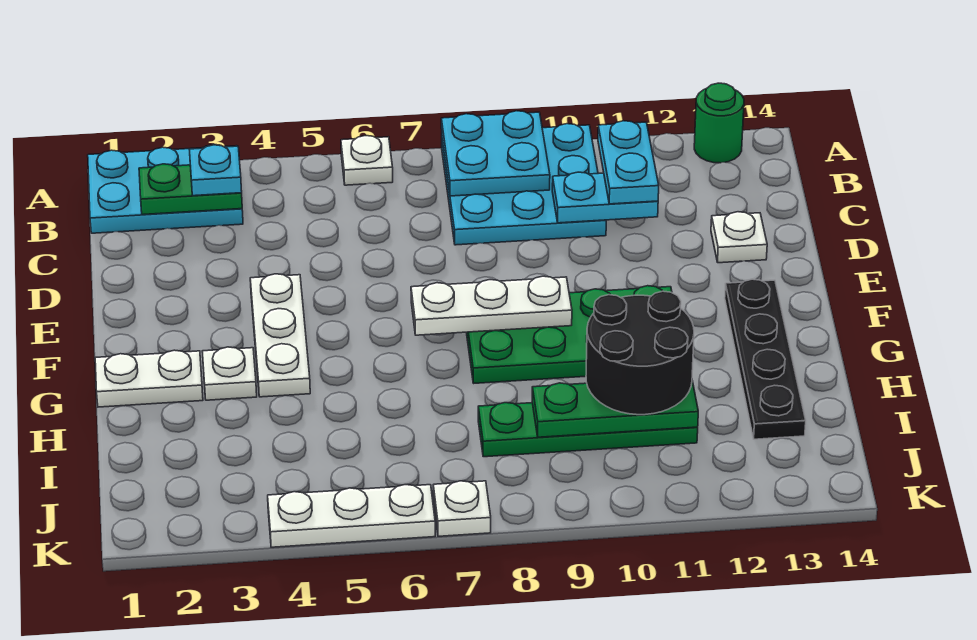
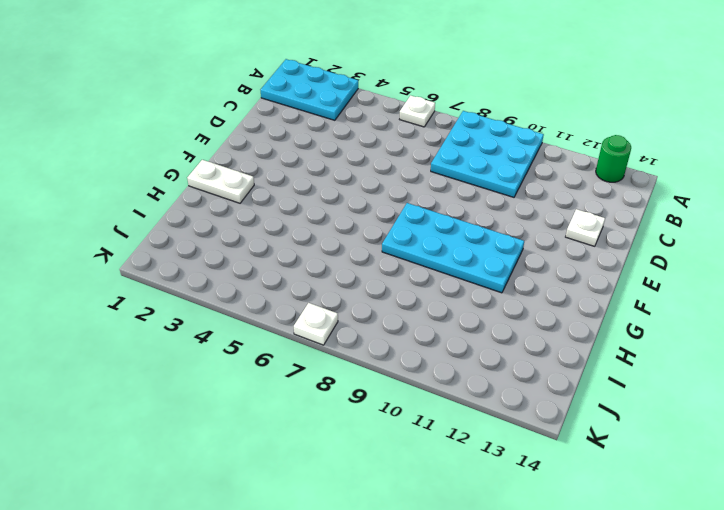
cyan 2x4 plate [382,203,524,293] -> green 2x4 plate [466,286,672,383]
none -> white 1x3 plate [250,274,310,397]
none -> black 1x4 plate [725,279,806,439]
none -> white 1x1 plate [202,347,257,400]

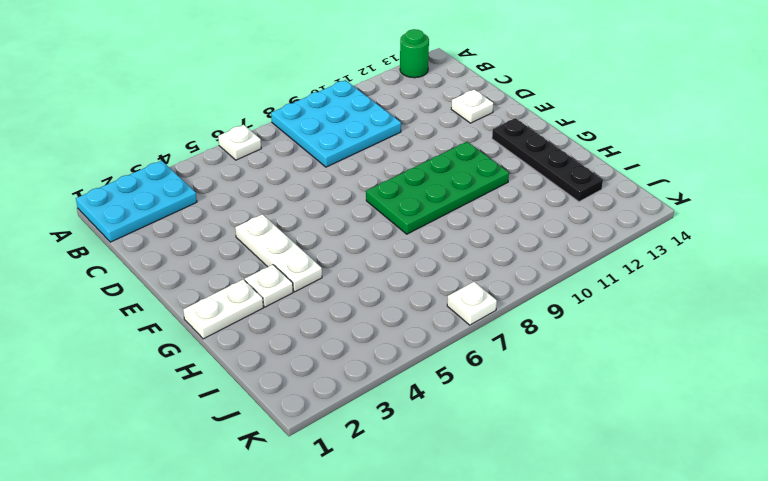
none -> green 1x4 plate [478,403,698,457]
none -> white 1x3 plate [268,485,435,547]
none -> cyan 2x2 plate [441,111,550,196]

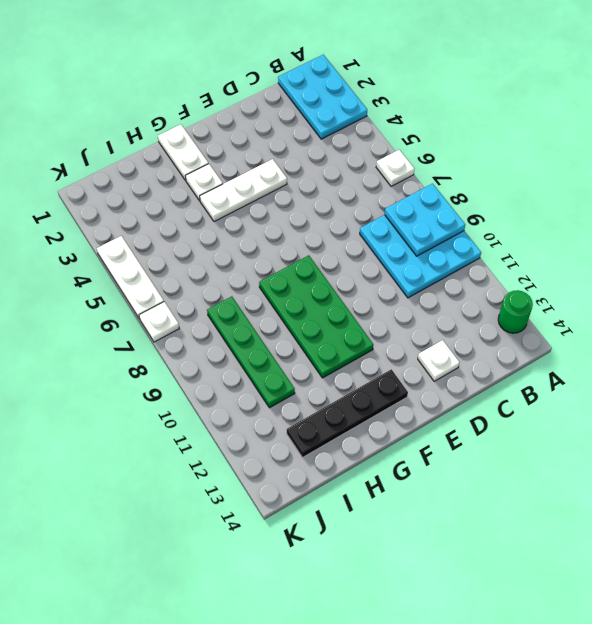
none -> green 1x2 plate [139,164,242,215]
none -> cyan 1x2 plate [552,172,658,223]
none -> white 1x3 plate [411,276,572,335]

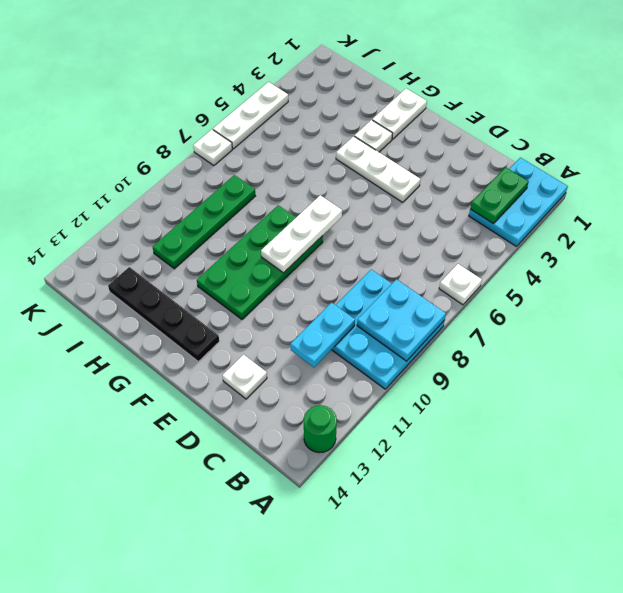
none -> green 1x3 plate [532,381,698,437]
none -> cyan 1x1 plate [189,145,242,196]
none -> cyan 1x2 plate [598,121,659,204]

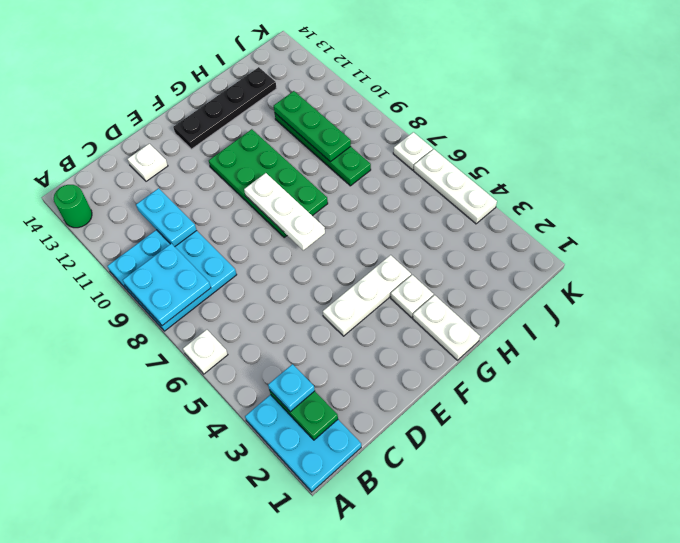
none -> cyan 1x2 plate [598,121,659,204]
none -> black 2x2 round brick [586,291,694,415]

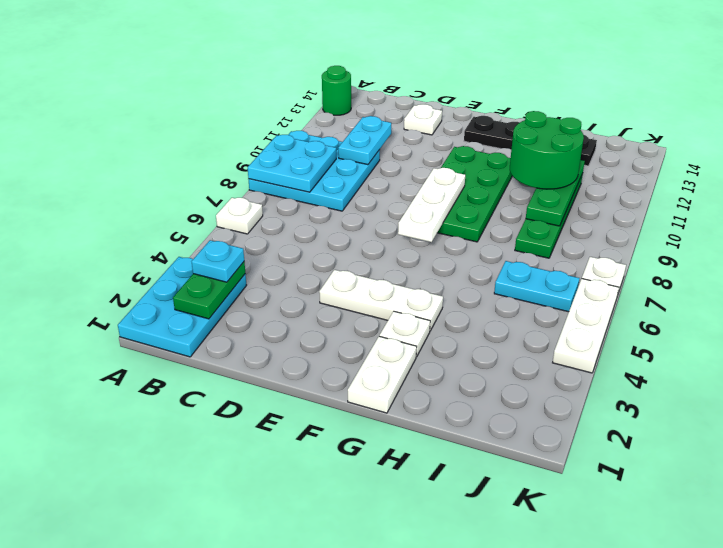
green 2x2 round brick [510,111,584,189] -> black 2x2 round brick [586,291,694,415]
cyan 1x2 plate [494,261,580,312] -> cyan 1x2 plate moved to [598,121,659,204]

